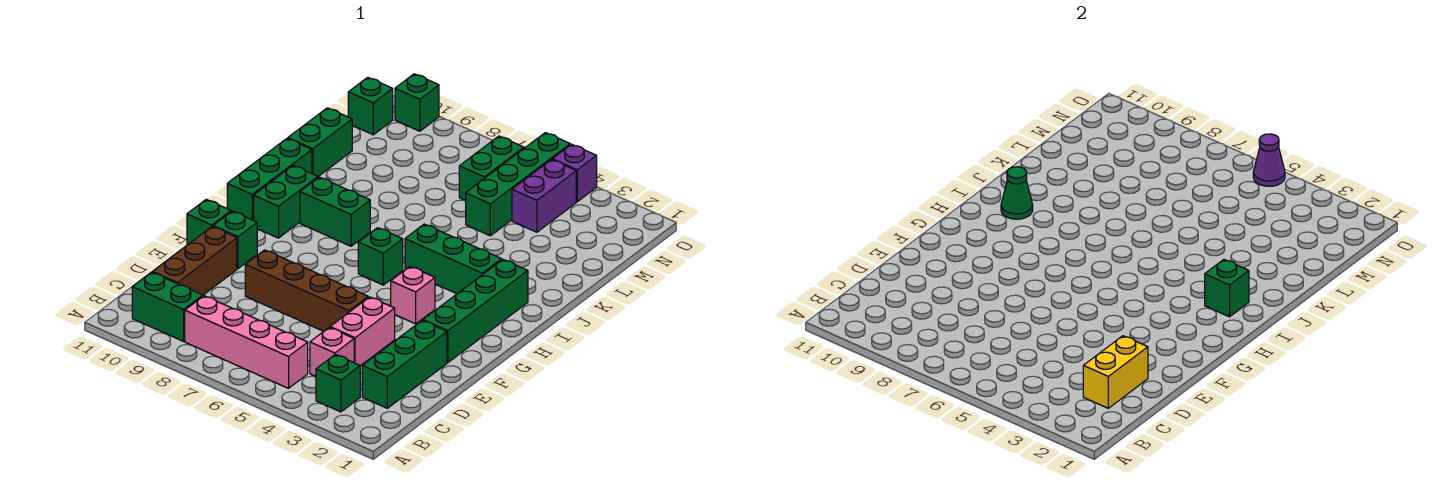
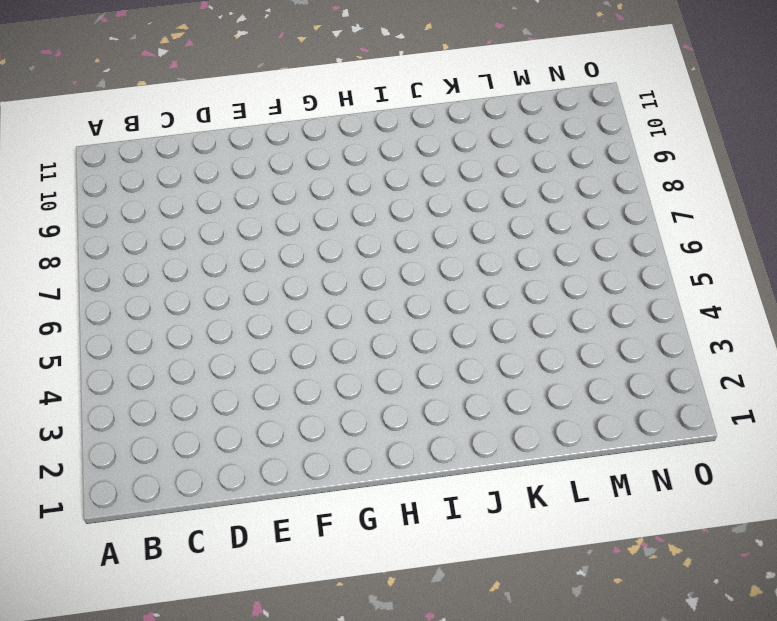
none -> green 1x1 brick [316,354,360,412]
none -> pink 1x4 brick [185,296,308,388]
none -> green 1x2 brick [132,272,203,341]

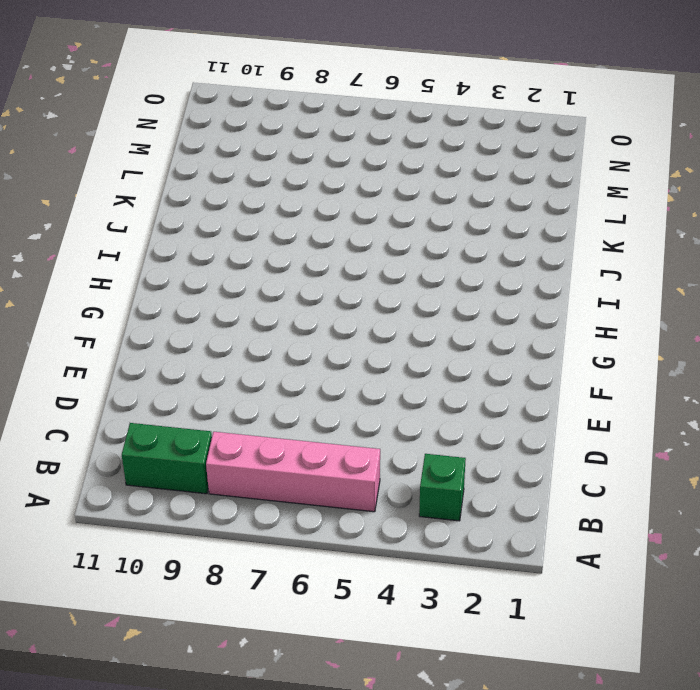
none -> green 1x3 brick [362,321,447,408]
none -> pink 1x1 brick [310,327,354,376]
none -> brown 1x3 brick [153,226,237,295]

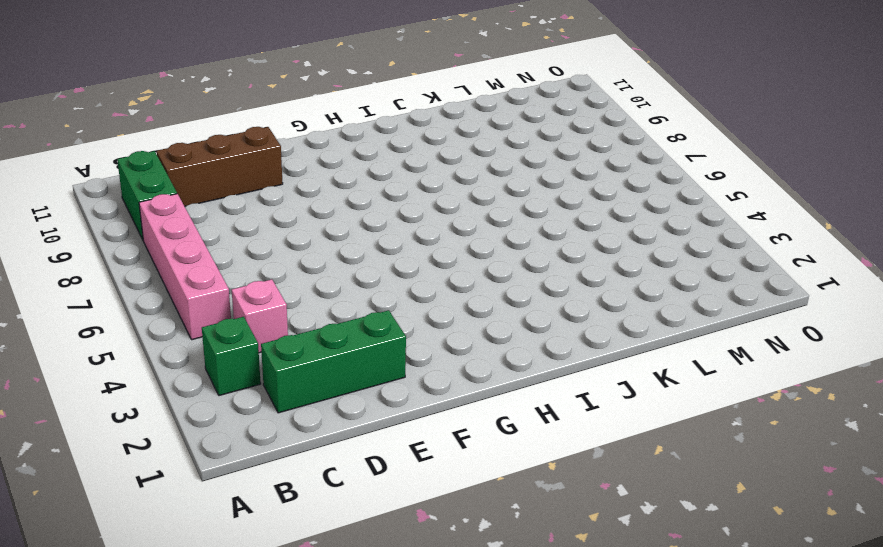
none -> pink 1x2 brick [330,297,395,366]
none -> brown 1x4 brick [245,250,368,331]
none -> green 1x4 brick [423,260,528,363]

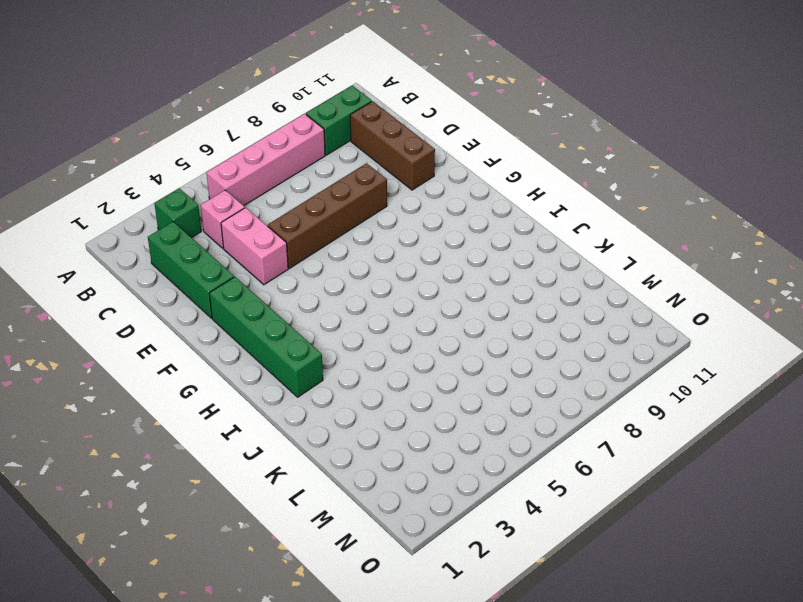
none -> green 1x1 brick [213,211,257,269]
none -> green 1x1 brick [187,199,231,245]
none -> pink 1x1 brick [391,267,435,324]

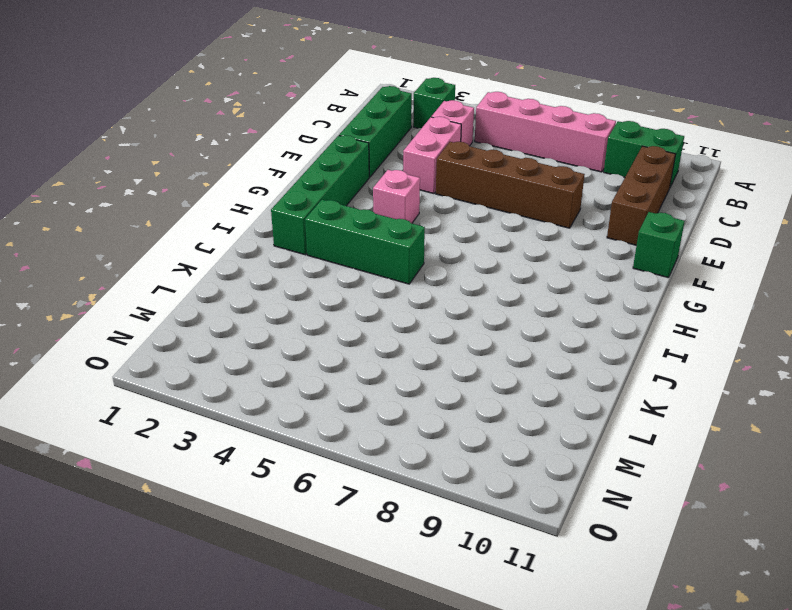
none -> green 1x1 brick [213,211,257,269]
none -> green 1x1 brick [358,228,403,285]
none -> green 1x2 brick [254,166,318,238]

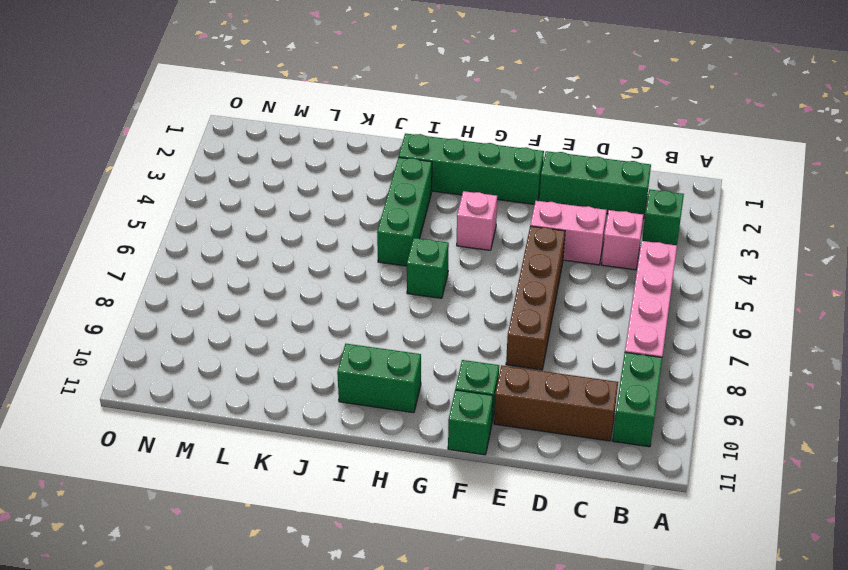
none -> green 1x3 brick [227,139,312,220]
none -> green 1x2 brick [300,177,370,246]
none -> green 1x2 brick [288,108,352,176]

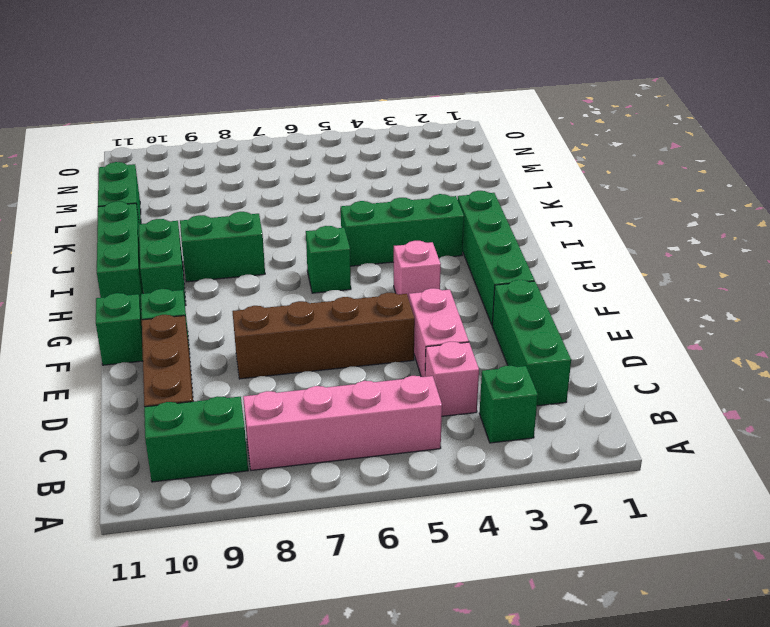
none -> green 1x4 brick [466,133,570,236]
none -> purple 1x2 brick [512,160,576,232]
none -> green 1x2 brick [459,136,524,200]

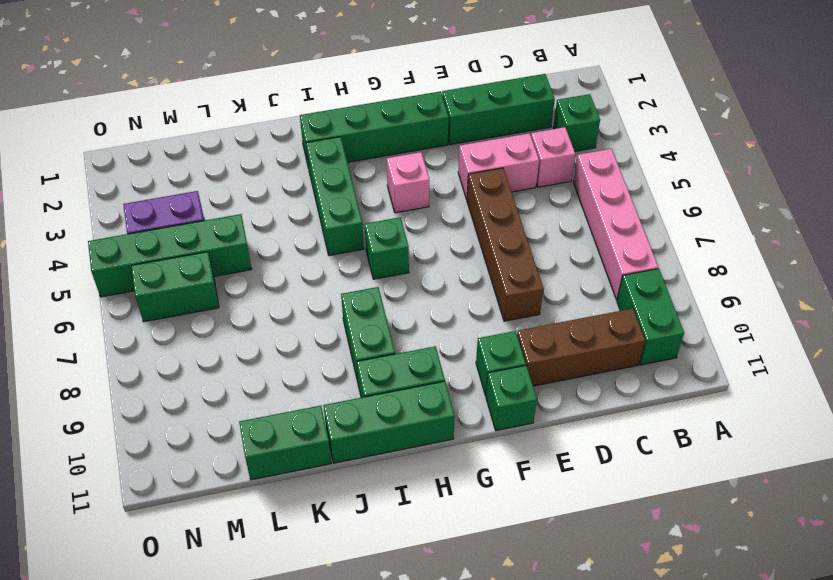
none -> green 1x1 brick [348,77,393,135]
none -> purple 1x1 brick [552,144,597,202]
none -> green 1x1 brick [395,74,439,131]

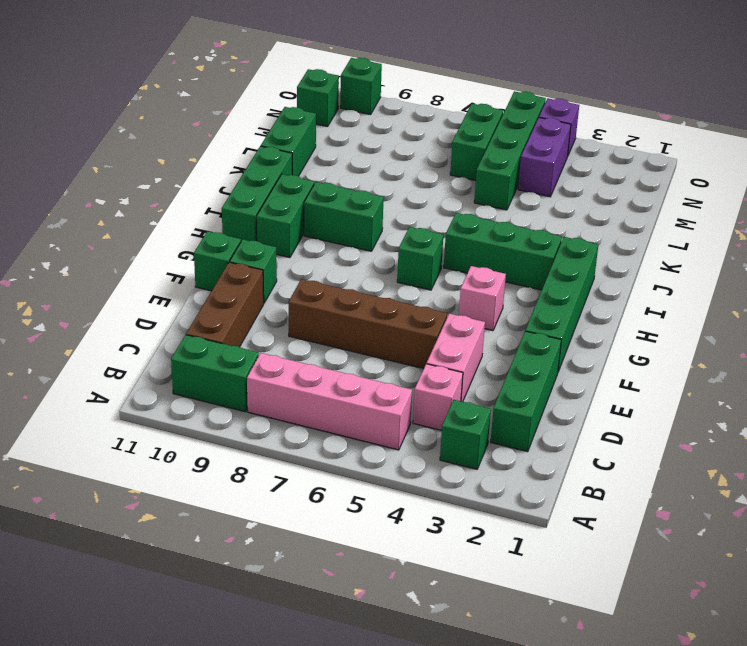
none -> yellow 1x2 brick [1083,336,1148,408]
none -> green 1x1 brick [1205,260,1249,317]
none -> green 1x1 cone [1001,167,1033,219]

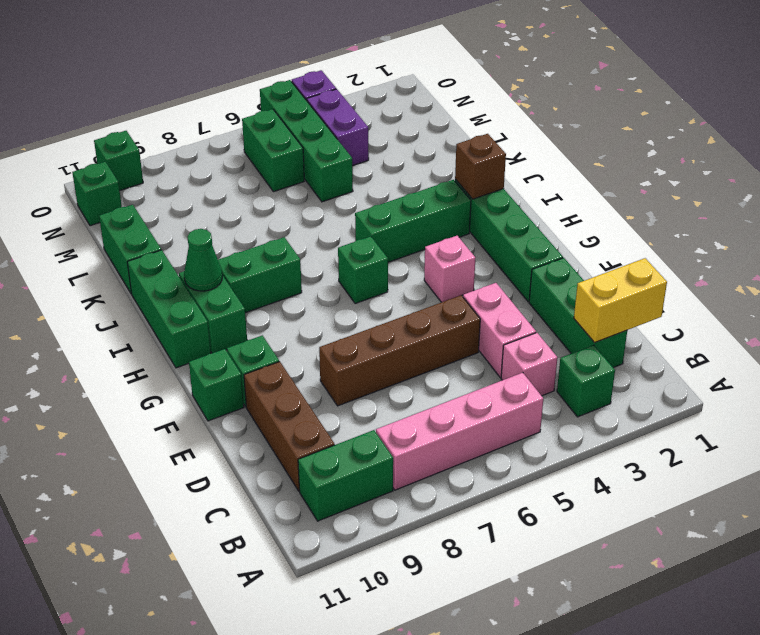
yellow 1x2 brick [574,258,667,343] -> yellow 1x2 brick turned to [1083,336,1148,408]
brown 1x1 brick [455,134,506,199] -> green 1x1 brick [1205,260,1249,317]
none -> purple 1x1 cone [1253,134,1285,186]

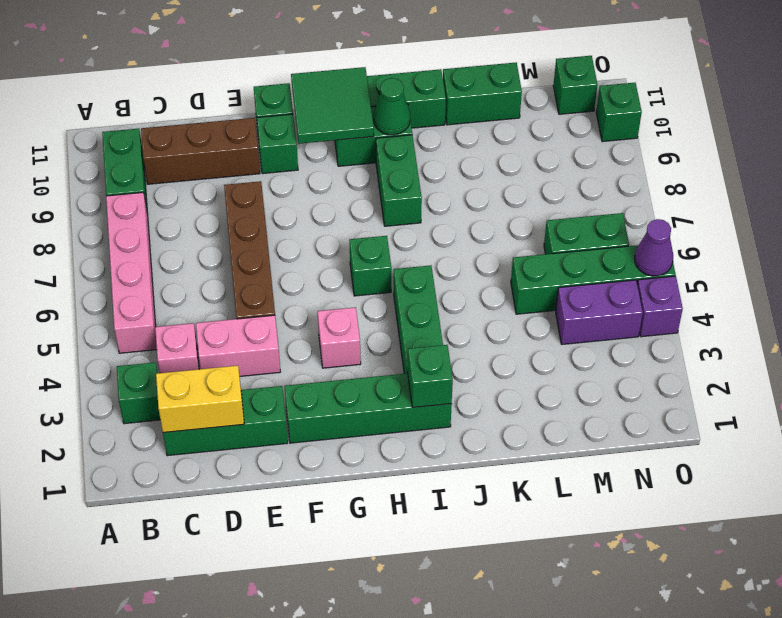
green 2x2 tile [291,67,374,144] -> none

